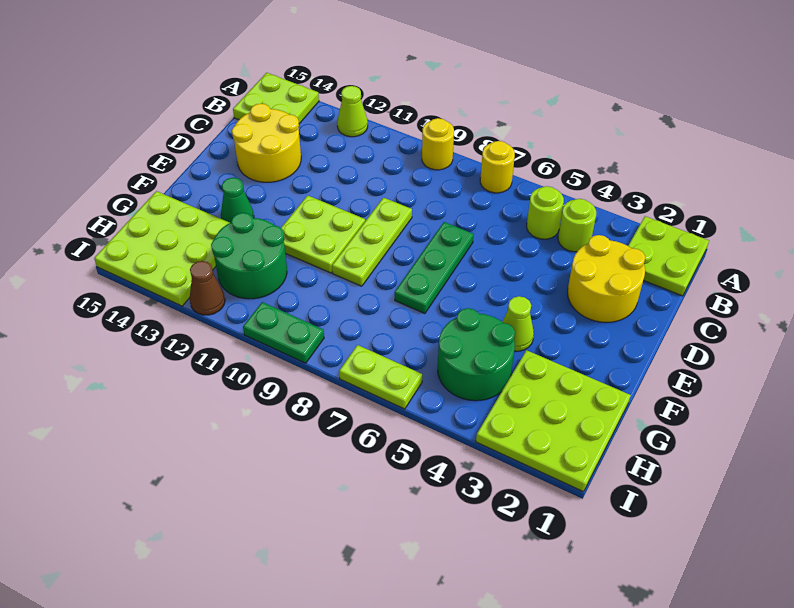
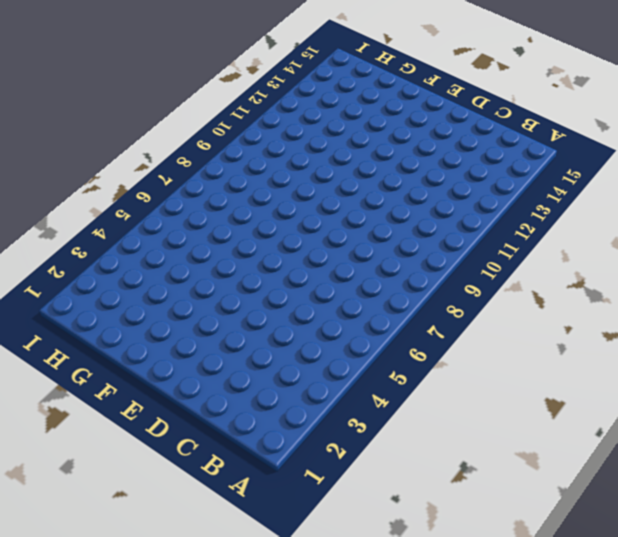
none -> lime 2x2 plate [628,216,709,296]
none -> yellow 1x1 round brick [480,141,515,193]
none -> yellow 1x1 round brick [422,118,454,170]

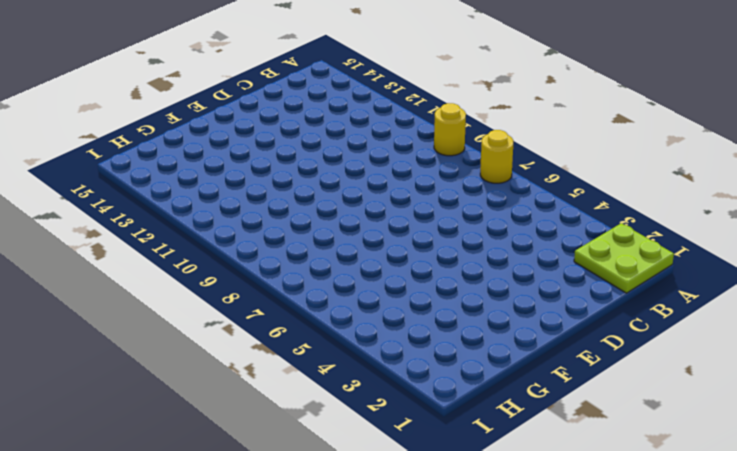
none -> lime 1x1 cone [337,86,368,137]
none -> lime 2x2 plate [233,73,319,124]
none -> lime 1x1 round brick [558,199,596,252]

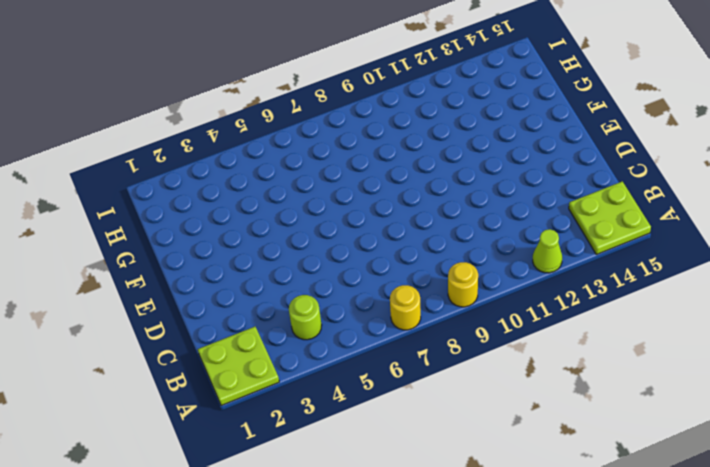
none -> lime 1x1 round brick [527,186,564,239]
none -> yellow 2x2 round brick [568,235,645,323]
none -> yellow 2x2 round brick [232,103,301,182]

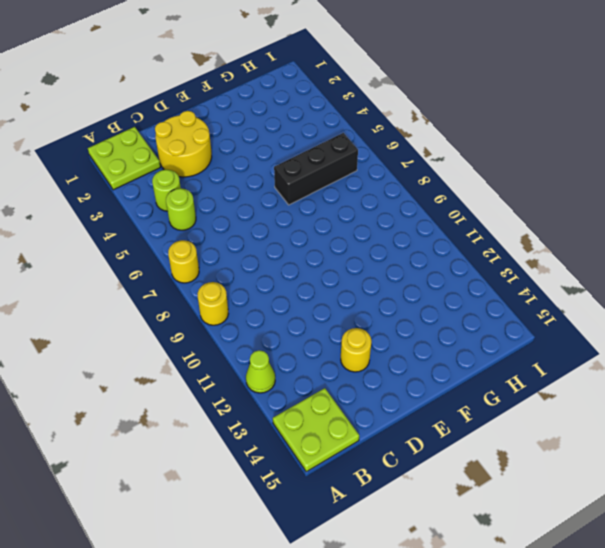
yellow 1x1 round brick [341,328,372,372] -> yellow 2x2 round brick [232,103,301,182]
black 1x3 brick [274,133,358,205] -> none
none -> green 1x3 plate [395,222,473,314]
none -> lime 1x3 plate [332,198,412,286]
none -> lime 2x2 plate [281,195,365,273]

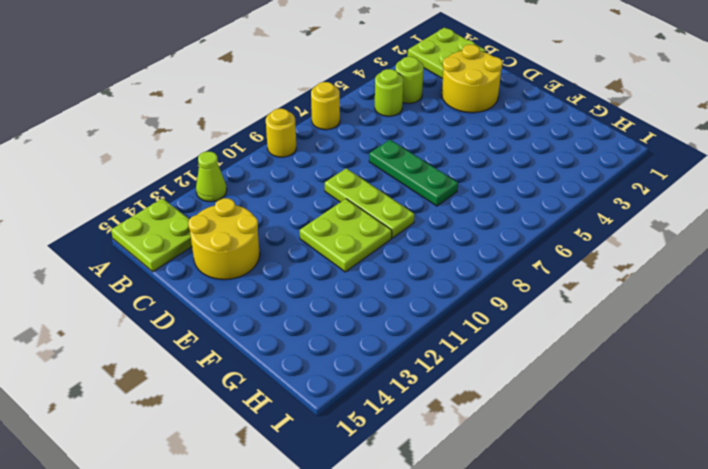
none -> lime 1x1 cone [502,296,534,351]
none -> green 1x1 cone [221,178,254,223]
none -> lime 3x3 plate [476,350,631,492]

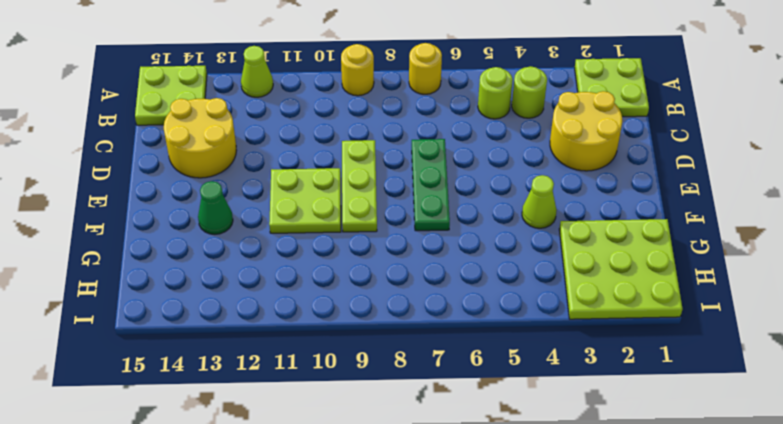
none -> green 2x2 round brick [438,308,515,401]
none -> green 2x2 round brick [211,213,287,299]
none -> lime 3x3 plate [94,191,230,306]

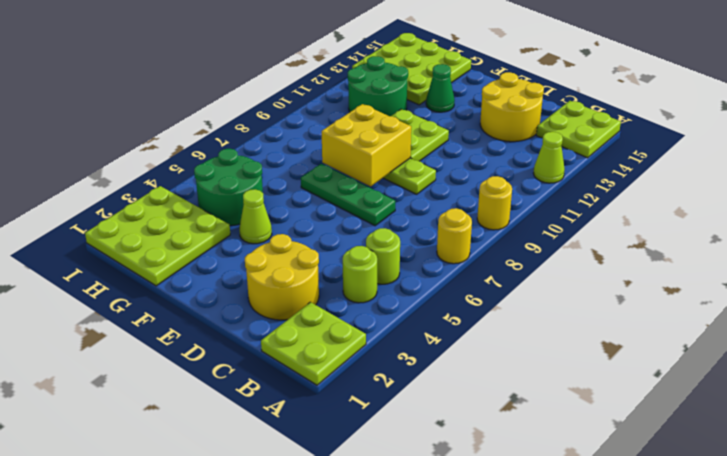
yellow 2x2 brick [322,104,411,186] -> none
none -> lime 1x2 plate [339,345,422,409]
none -> green 1x2 plate [243,302,324,363]
none -> brown 1x1 cone [190,261,225,315]

